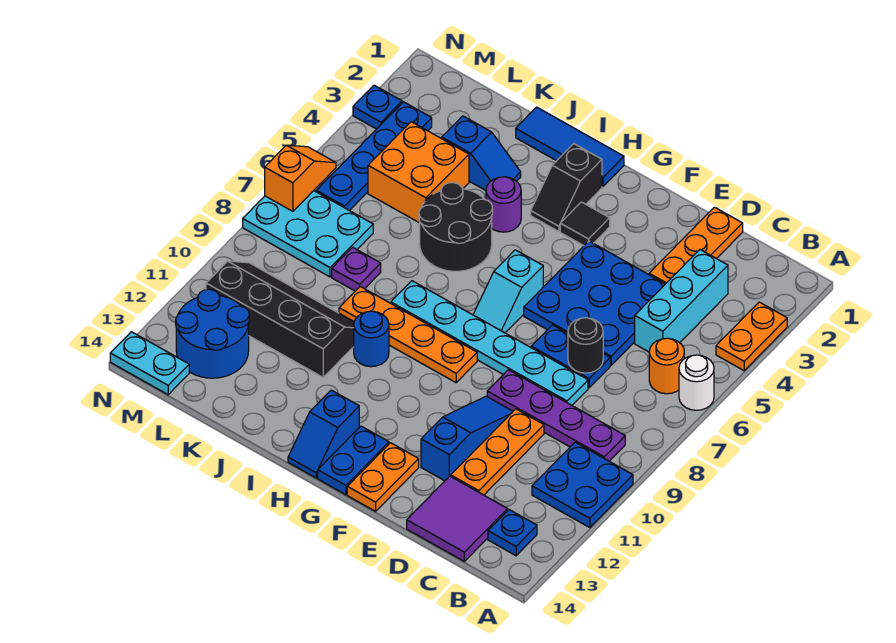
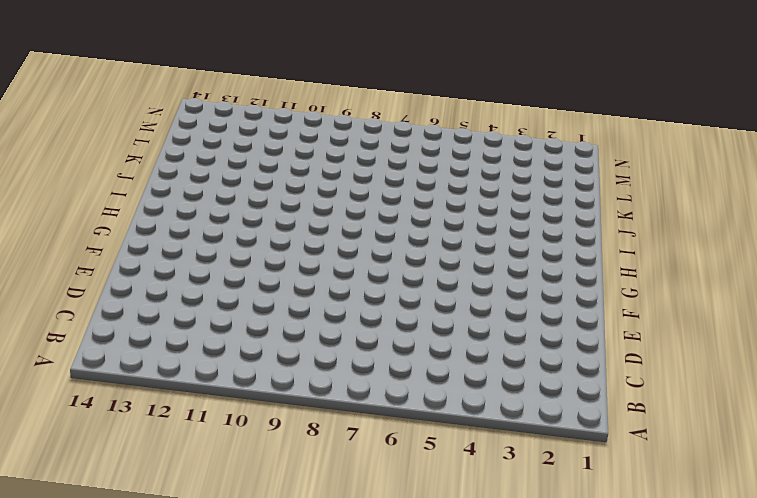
none -> orange 1x2 plate [716,302,787,371]
none -> white 1x1 round brick [679,355,714,410]
none -> blue 2x2 plate [532,442,633,528]
none -> orange 1x1 round brick [649,338,684,394]

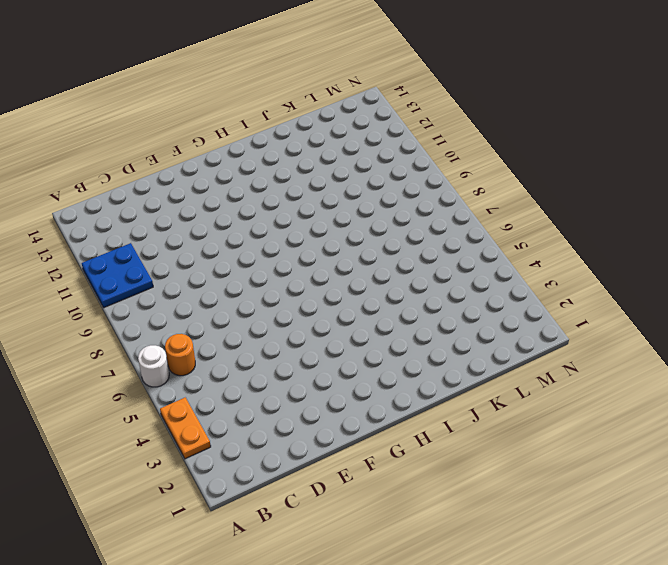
none -> purple 1x4 plate [487,370,625,461]
none -> blue 1x1 plate [488,510,537,556]
none -> cyan 1x3 brick [635,250,728,352]
none -> purple 2x2 tile [407,476,508,561]

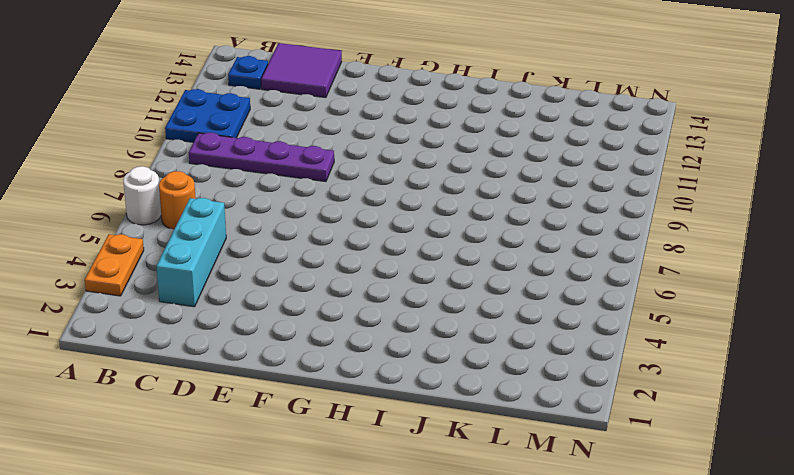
none -> orange 1x3 plate [649,207,743,284]
none -> blue 3x3 plate [524,241,665,365]
none -> blue 1x2 plate [531,325,610,388]
none -> cyan 1x6 plate [391,281,588,405]

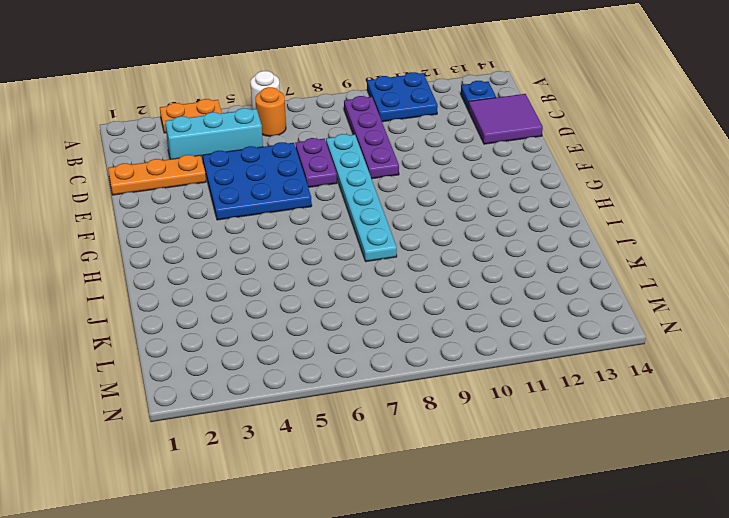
purple 1x2 plate [295,138,337,187] -> blue 1x2 plate [531,325,610,388]
none -> orange 1x3 plate [451,409,544,495]
none -> blue 1x3 slope [421,396,513,481]
none -> orange 1x2 plate [347,443,419,511]
none -> black 1x1 tile [560,202,610,246]

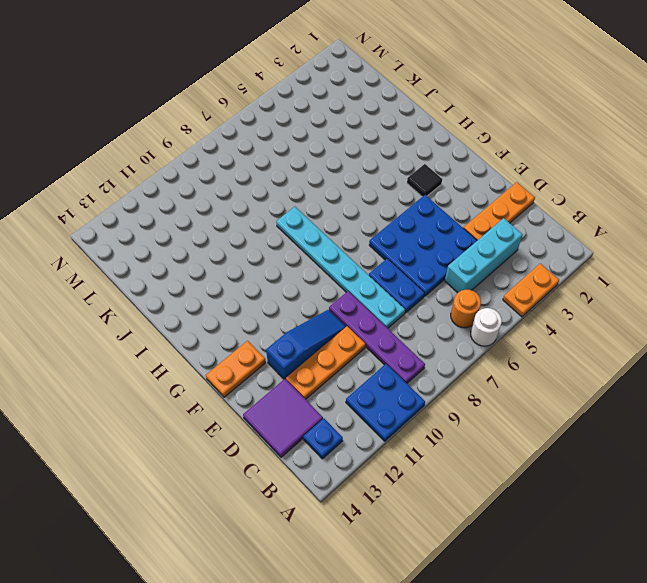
none -> cyan 1x2 slope [473,250,543,333]
none -> orange 1x4 plate [339,286,477,383]
none -> blue 1x2 plate [318,426,389,495]
none -> blue 1x3 tile [516,107,624,187]

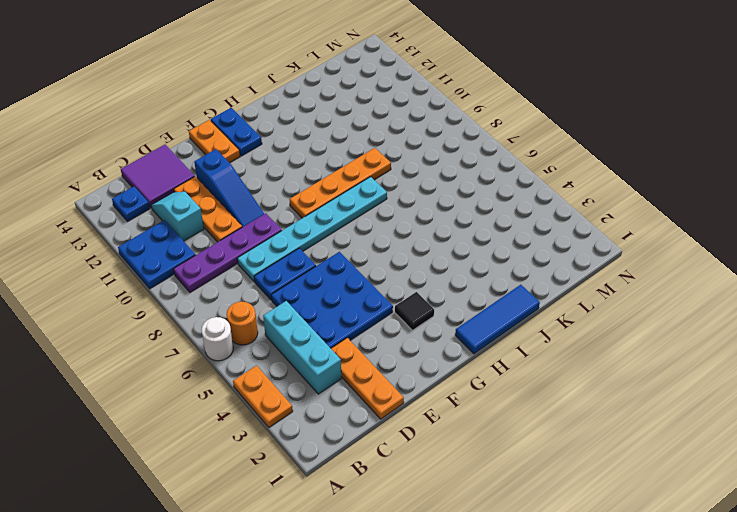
cyan 1x2 slope [151,192,204,241] -> cyan 1x2 slope moved to [473,250,543,333]
none -> black 1x2 slope [531,144,602,232]
none -> blue 1x2 slope [288,390,359,478]
none -> purple 1x1 round brick [486,177,521,232]
none -> black 2x2 round brick [419,183,493,271]

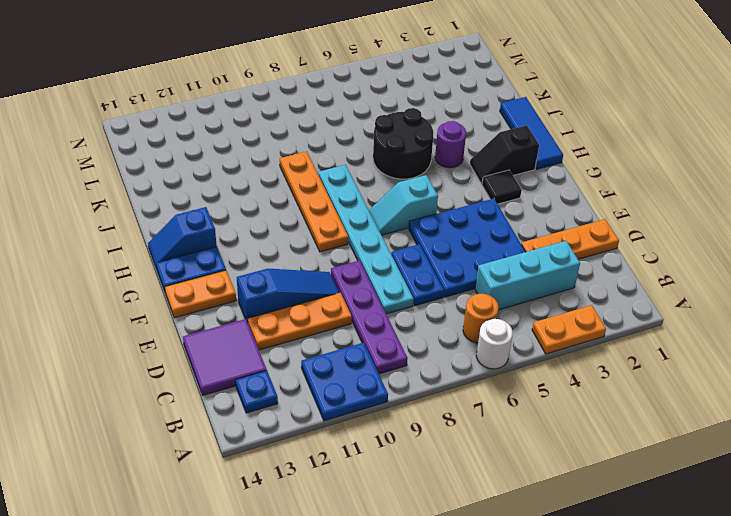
none -> blue 1x1 round brick [354,311,389,367]
none -> blue 1x2 slope [442,116,521,190]
none -> black 2x4 slope [206,261,354,377]
none -> orange 2x2 brick [368,122,469,223]

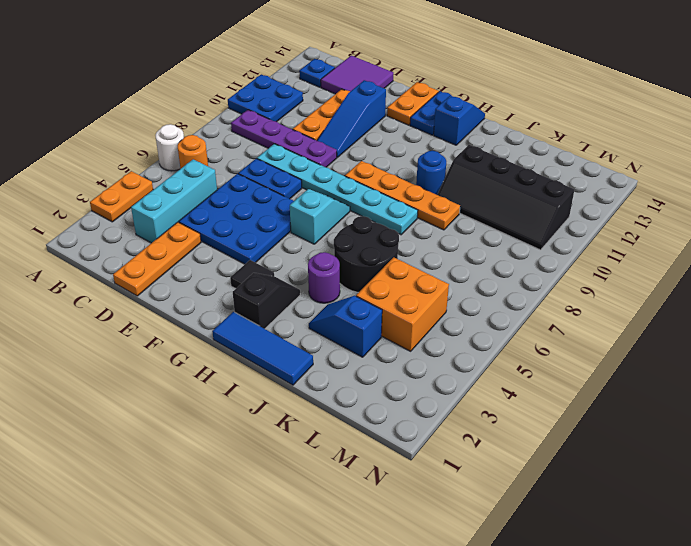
none -> purple 1x1 plate [332,247,381,291]
none -> cyan 2x3 plate [243,191,373,277]
none -> blue 2x2 round brick [176,289,249,378]
none -> blue 1x4 plate [316,102,432,211]

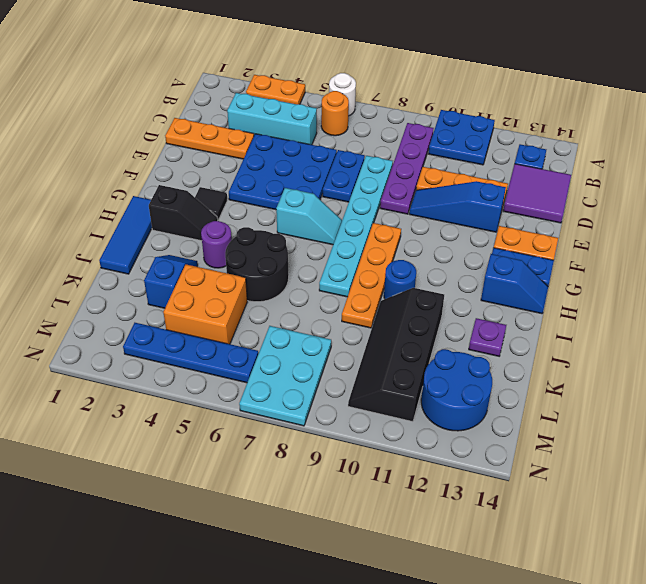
purple 1x1 plate [469,318,506,356] -> purple 1x1 plate moved to [332,247,381,291]
none -> cyan 1x2 plate [110,332,189,395]
none -> blue 1x1 plate [353,85,402,129]
none -> black 1x1 round brick [568,318,603,373]
none -> orange 1x2 slope [265,145,336,211]

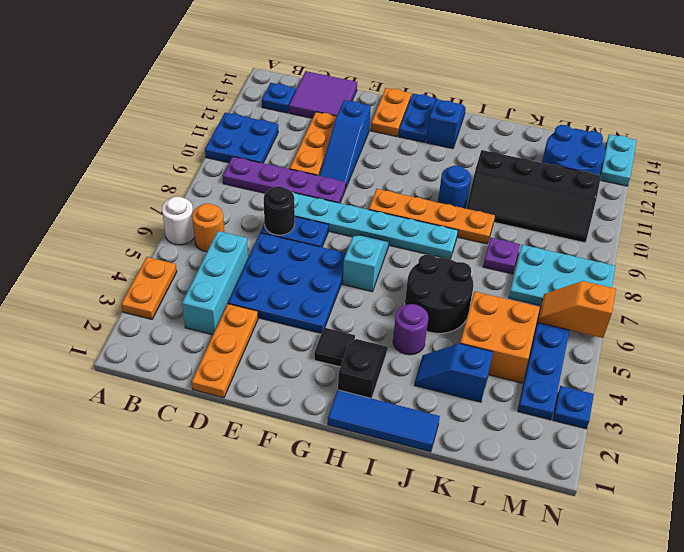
orange 1x2 slope [538,281,616,338] -> orange 1x2 slope turned to [265,145,336,211]
cyan 1x2 plate [600,134,636,186] -> cyan 1x2 plate turned to [110,332,189,395]

